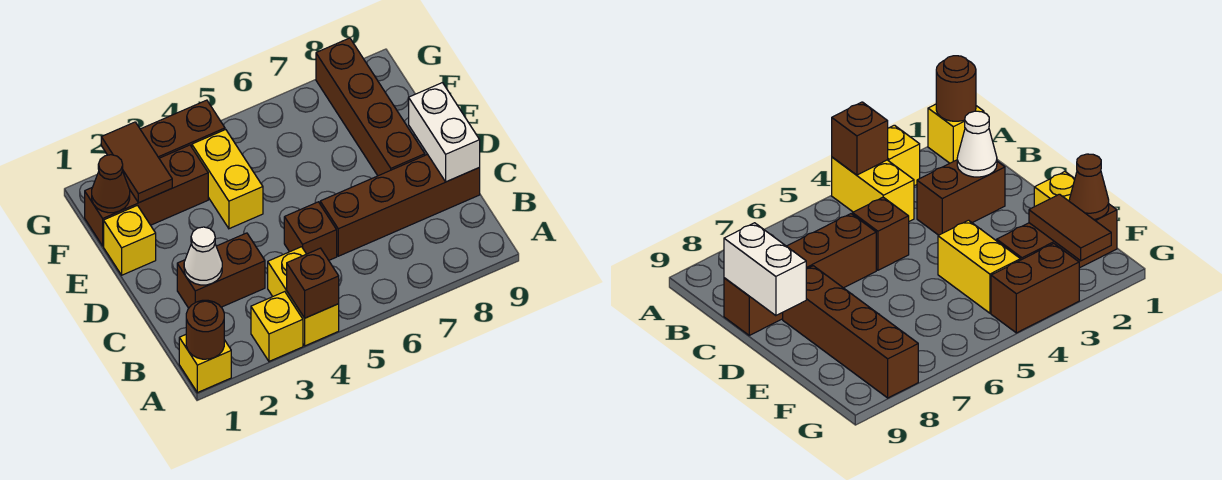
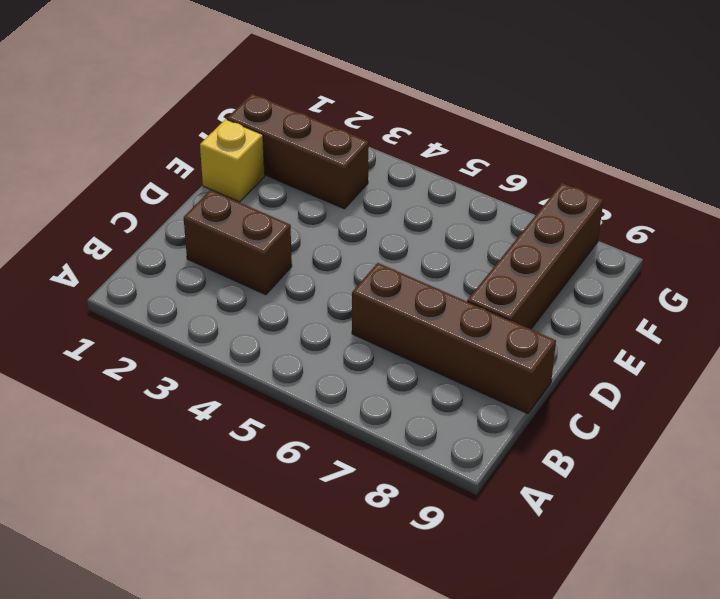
none -> yellow 1x1 brick [179,335,231,393]
none -> yellow 1x1 brick [251,292,303,361]
none -> yellow 1x2 brick [268,247,339,346]

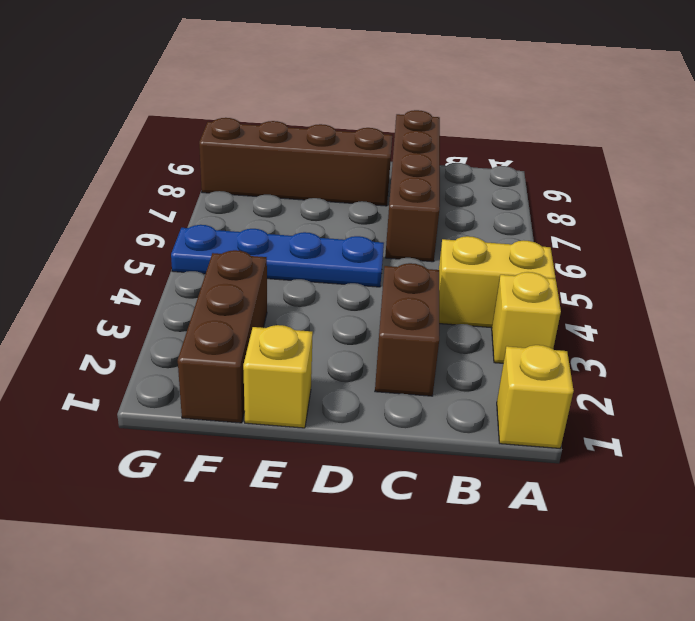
blue 1x4 plate [171,225,384,287] -> none
none -> brown 1x1 brick [284,202,337,260]
none -> yellow 1x2 brick [192,130,263,229]
none -> brown 1x2 brick [140,100,225,158]

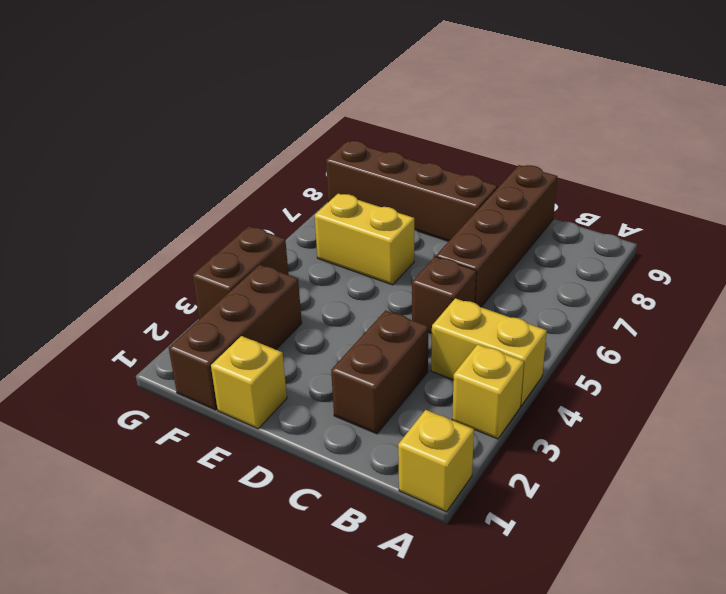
yellow 1x2 brick [315,194,414,285] -> yellow 1x2 brick moved to [192,130,263,229]
none -> brown 1x1 round brick [186,300,224,359]
none -> brown 1x1 brick [287,248,339,318]
none -> white 1x1 cone [184,227,222,285]

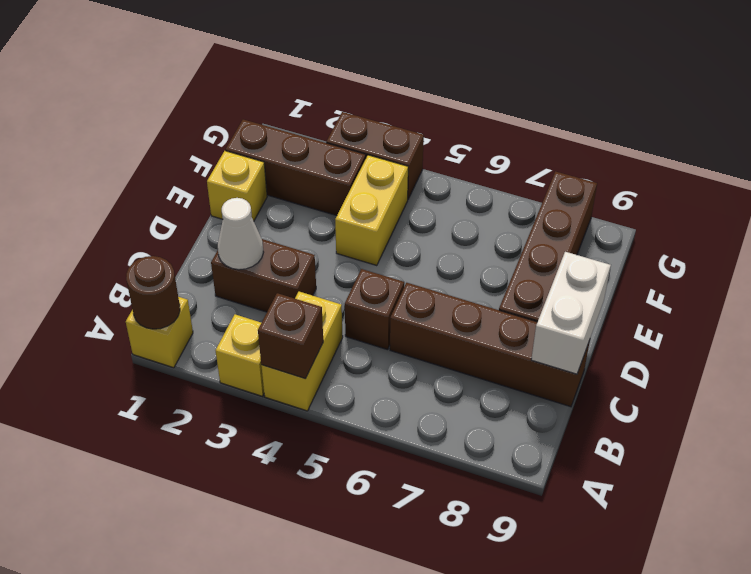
none -> brown 1x1 cone [92,155,130,213]
none -> brown 1x2 tile [101,122,172,203]

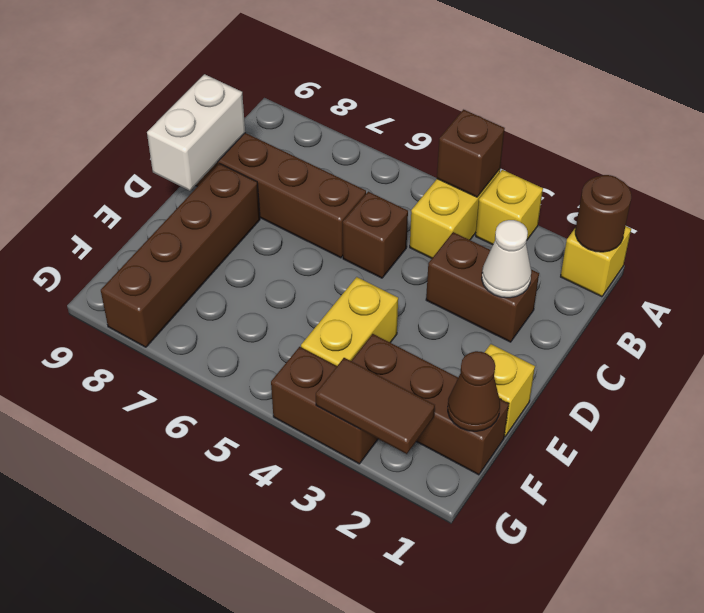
brown 1x2 tile [316,358,435,454] -> brown 1x2 tile turned to [101,122,172,203]

